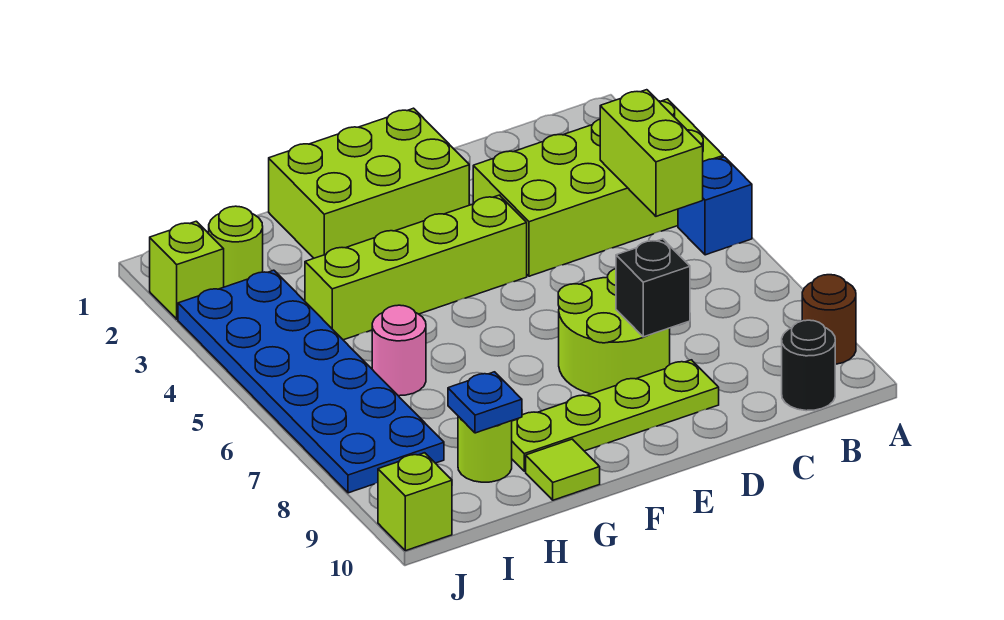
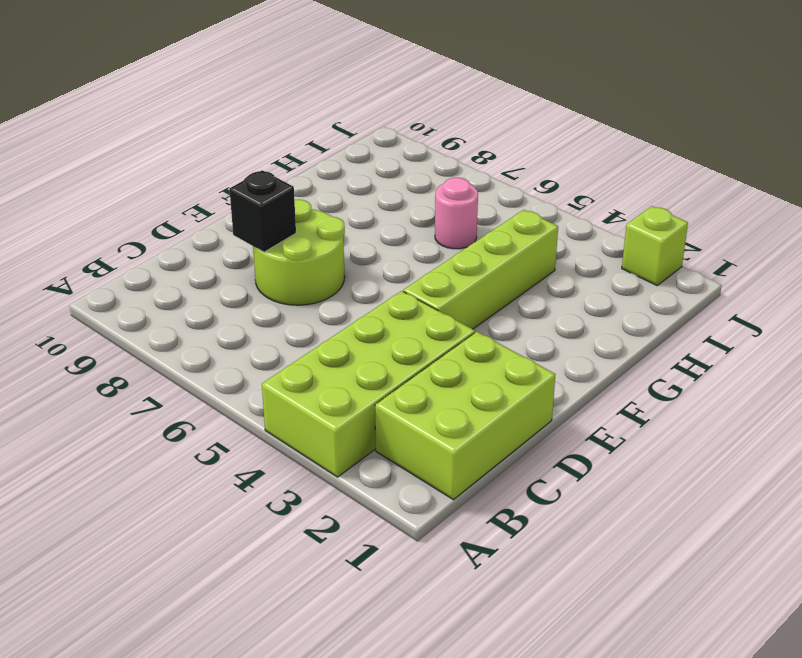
lime 2x3 brick [375,332,556,500] -> lime 2x3 brick moved to [269,108,469,258]
none -> blue 1x1 brick [678,157,752,255]
none -> brown 1x1 round brick [802,275,856,364]
none -> black 1x1 round brick [782,320,835,411]

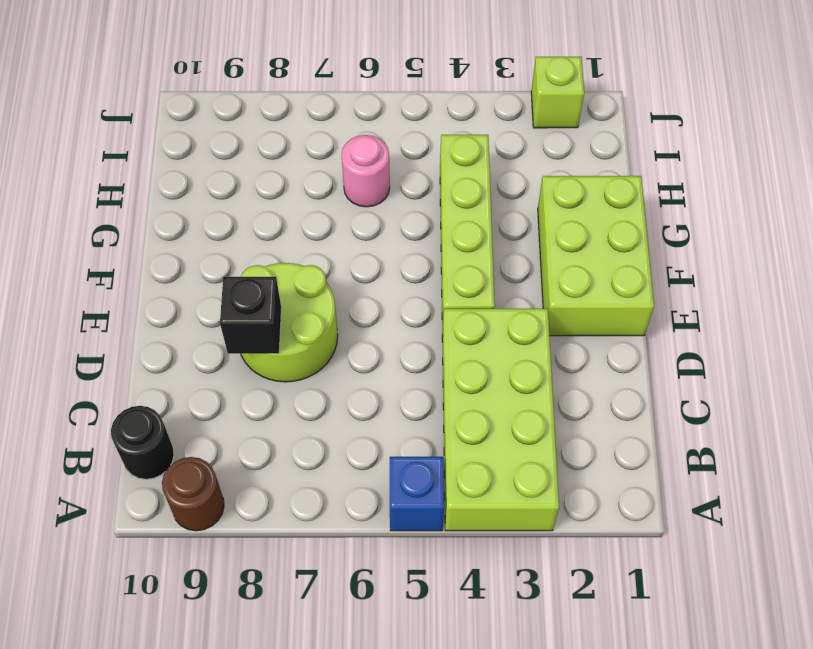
none -> lime 1x4 plate [512,360,719,471]
none -> lime 1x1 tile [526,439,600,500]
none -> lime 1x1 round brick [458,416,512,482]

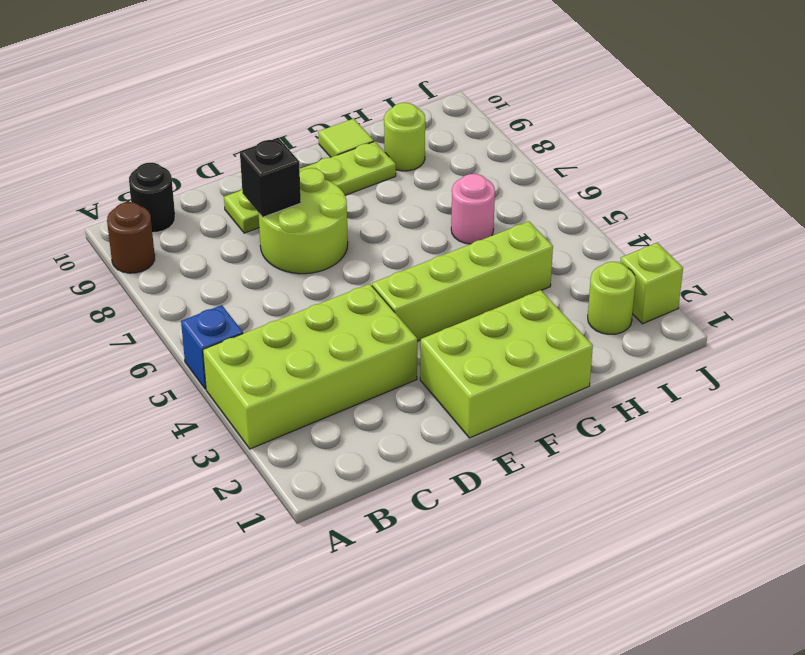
none -> blue 2x6 plate [178,270,444,493]
none -> lime 1x1 brick [378,453,452,551]
none -> lime 1x2 brick [600,90,703,216]

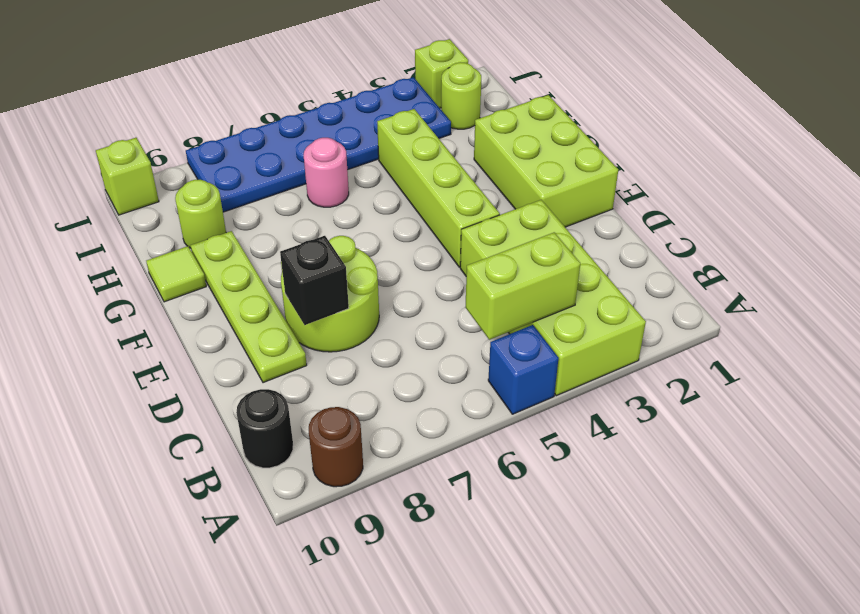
none -> blue 1x1 plate [448,372,522,433]

